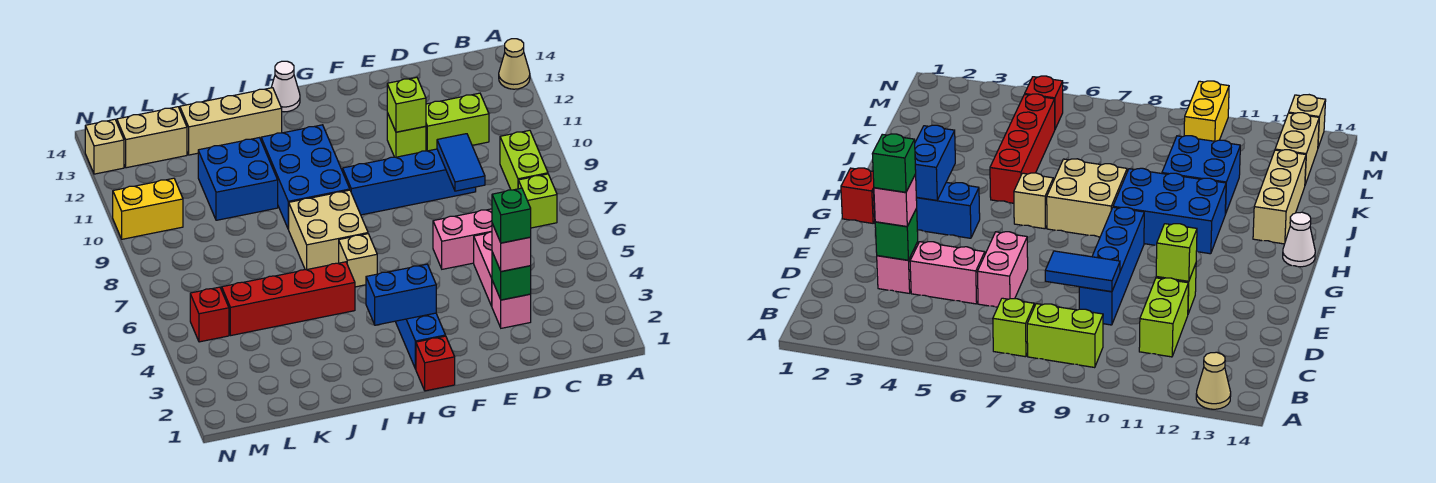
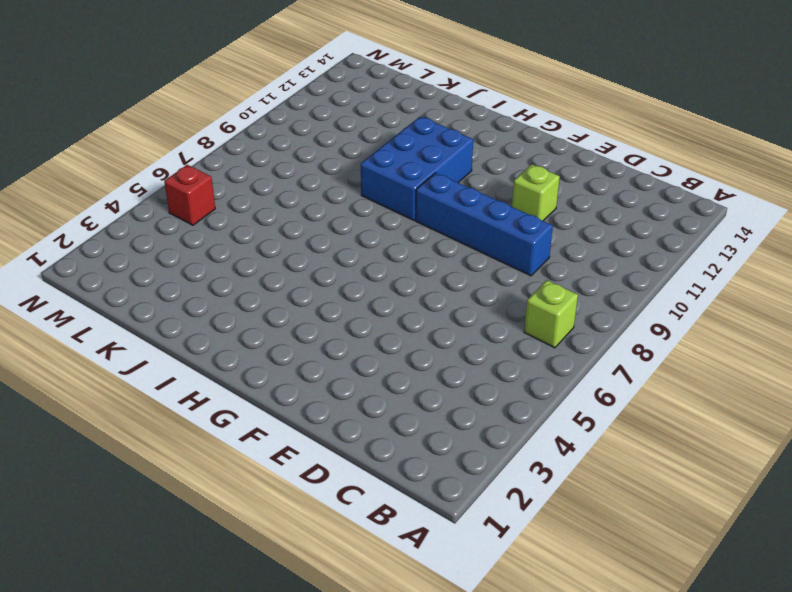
none -> tan 1x1 cone [499,39,530,89]
none -> lime 1x2 brick [500,130,548,190]
none -> lime 1x2 brick [426,93,489,151]

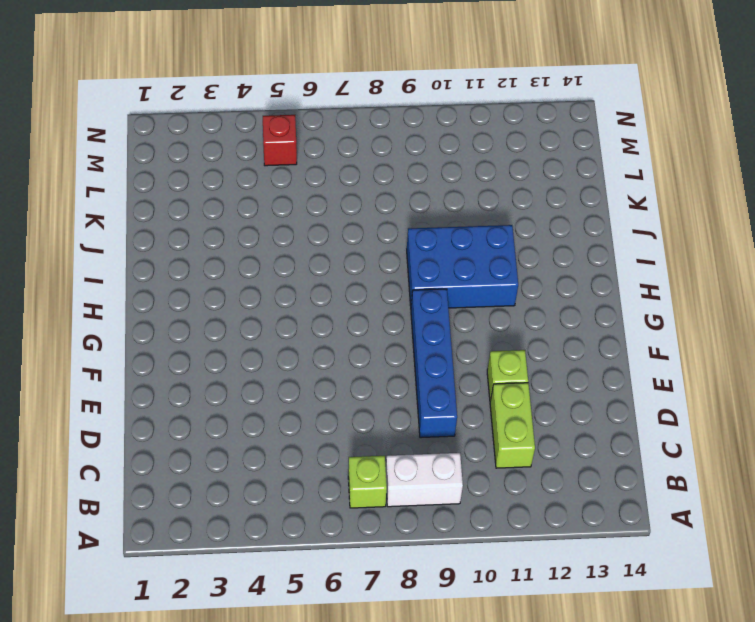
white 1x2 brick [386,453,463,507] -> lime 1x2 brick [500,130,548,190]
none -> tan 1x1 cone [499,39,530,89]
none -> pink 1x1 brick [492,281,531,328]
none -> pink 1x2 brick [474,232,492,306]

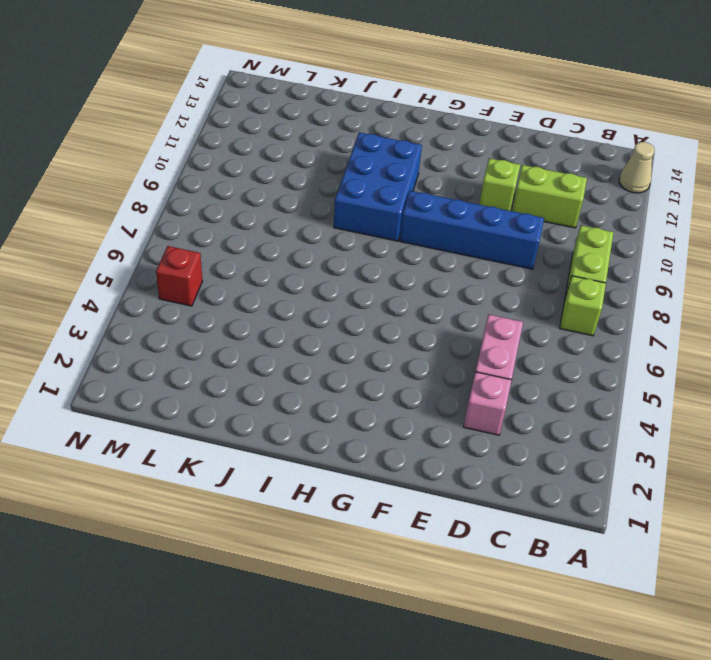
none -> pink 1x2 brick [433,209,492,269]
none -> red 1x1 brick [416,336,455,391]
none -> blue 1x3 brick [395,313,445,369]

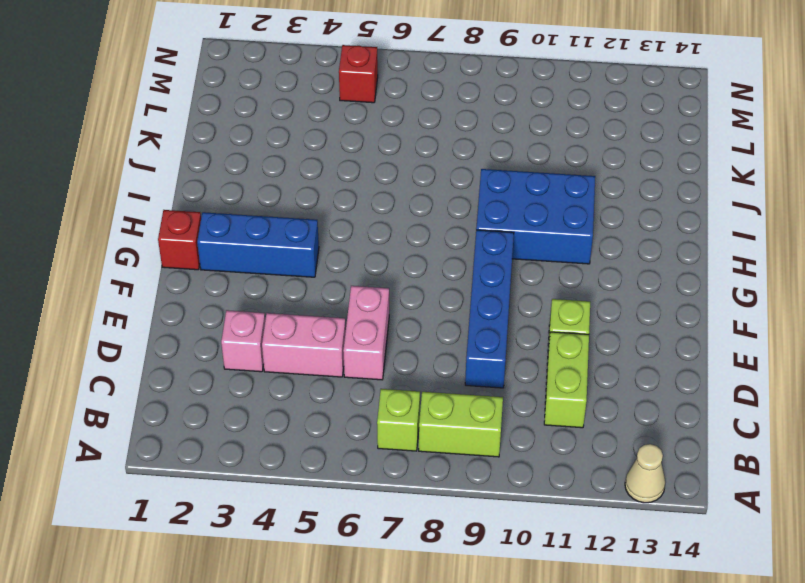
none -> tan 1x1 brick [339,234,377,287]
none -> tan 2x2 brick [288,190,368,270]
none -> white 1x1 cone [271,61,300,112]

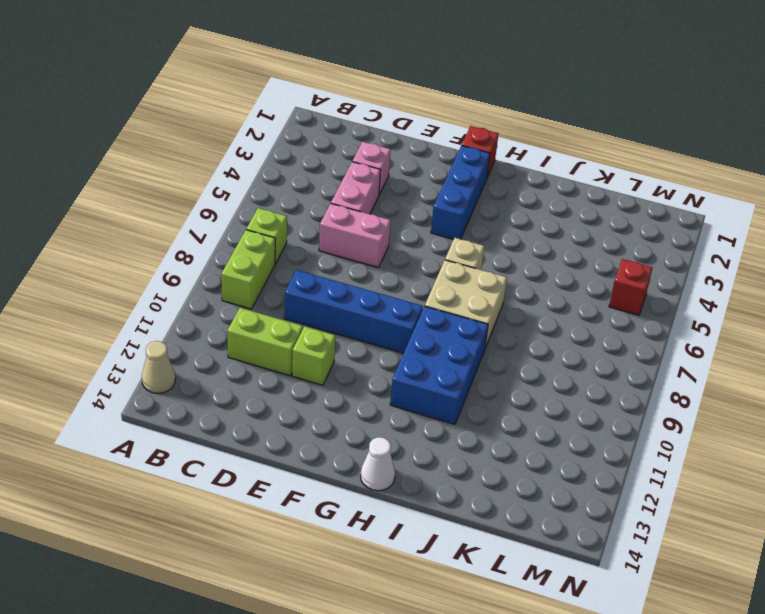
none -> red 1x4 brick [222,262,355,335]
none -> tan 1x3 brick [180,88,282,155]
none -> blue 2x2 brick [198,138,278,220]

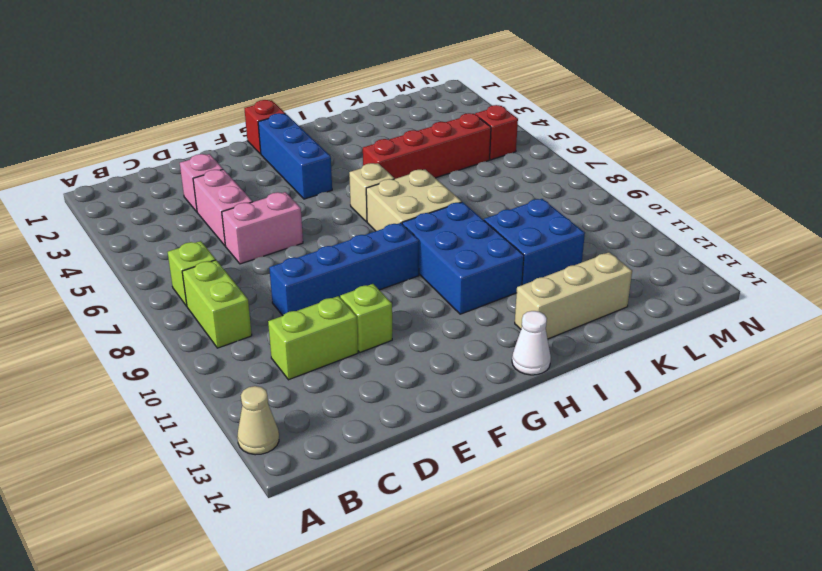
none -> tan 1x2 brick [117,107,187,168]
none -> yellow 1x2 brick [113,178,183,239]
none -> tan 1x1 brick [85,119,124,174]

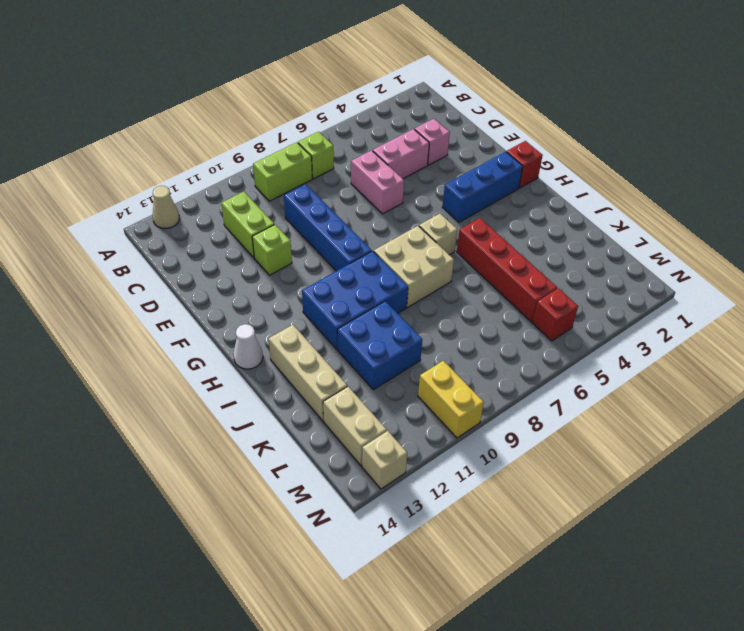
none -> green 1x1 brick [492,252,531,300]
none -> blue 1x2 tile [437,134,485,191]
none -> lime 1x1 brick [387,77,426,132]

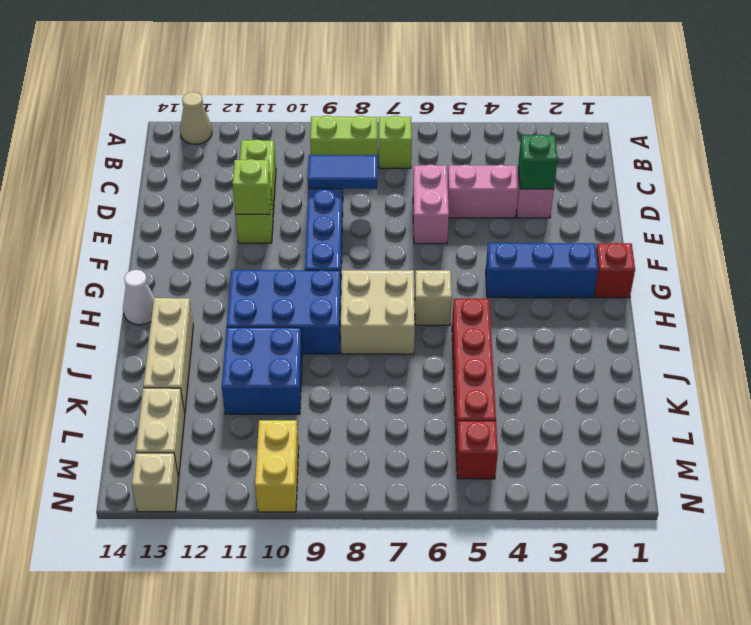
none -> blue 1x2 brick [366,264,436,325]
none -> pink 1x1 brick [492,224,531,272]
none -> green 1x1 brick [492,188,531,243]

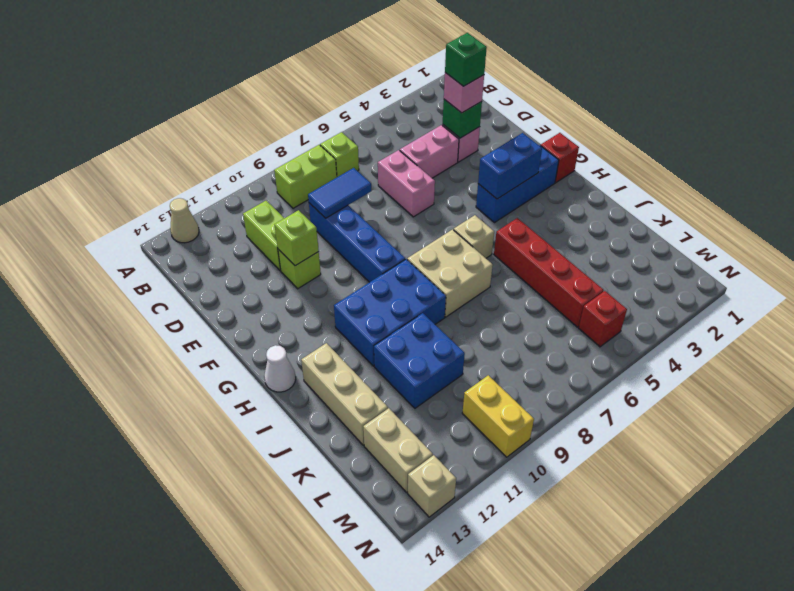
blue 1x2 brick [478,133,542,199] -> blue 1x2 brick turned to [366,264,436,325]

